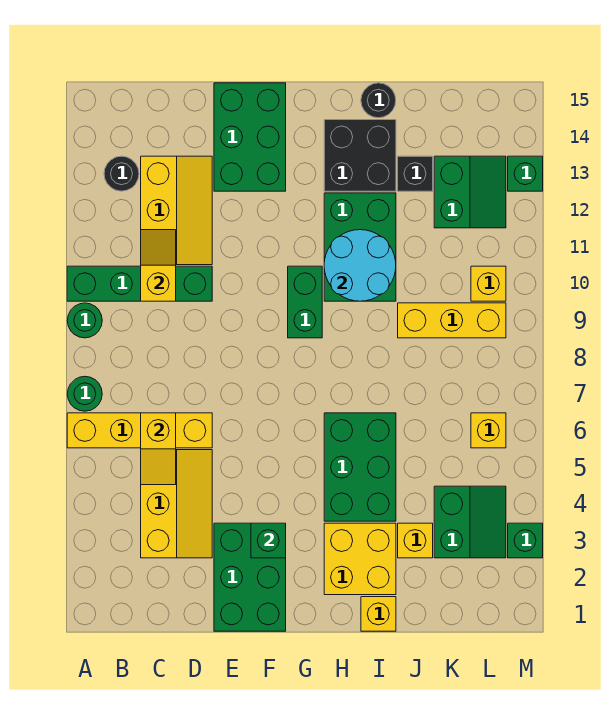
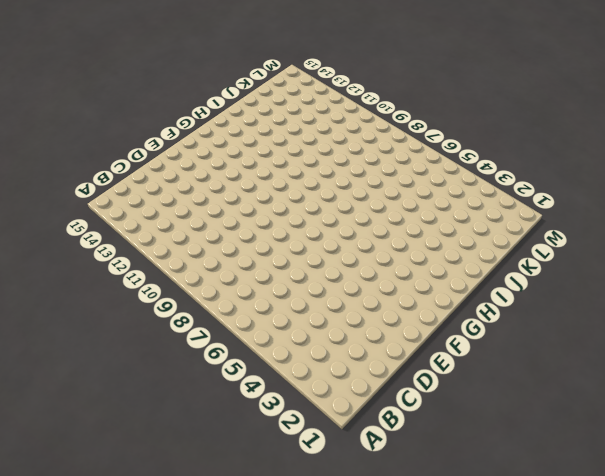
none -> yellow 1x4 brick [67,413,212,448]
none -> green 1x1 round brick [67,376,102,411]
none -> green 1x1 round brick [67,303,102,338]

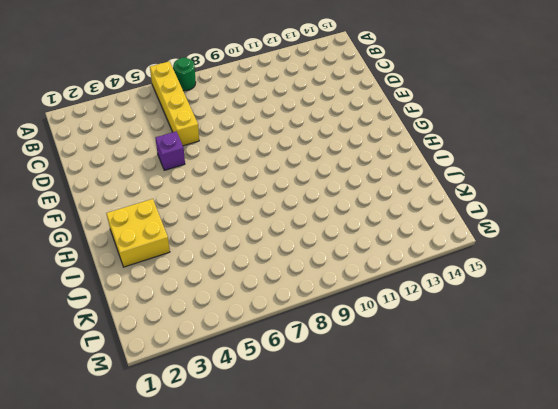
purple 1x1 brick [156,132,185,170] -> none
none -> green 1x1 round brick [67,303,102,338]
none -> green 1x4 brick [67,266,212,301]
none -> black 1x1 round brick [104,156,139,191]

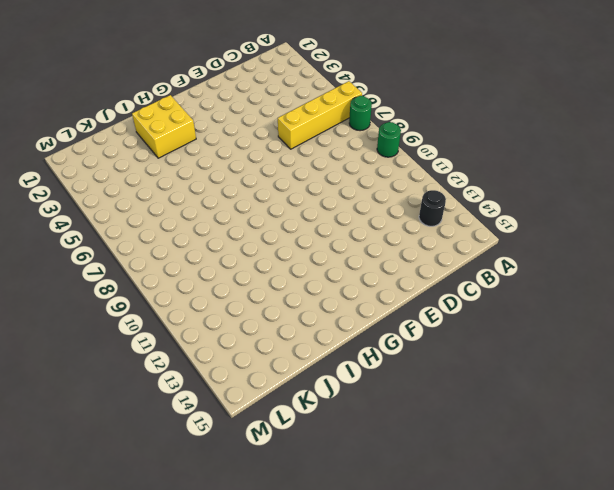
none -> green 1x4 brick [67,266,212,301]
none -> yellow 2x3 slope [141,450,212,558]
none -> yellow 2x3 slope [141,156,212,265]

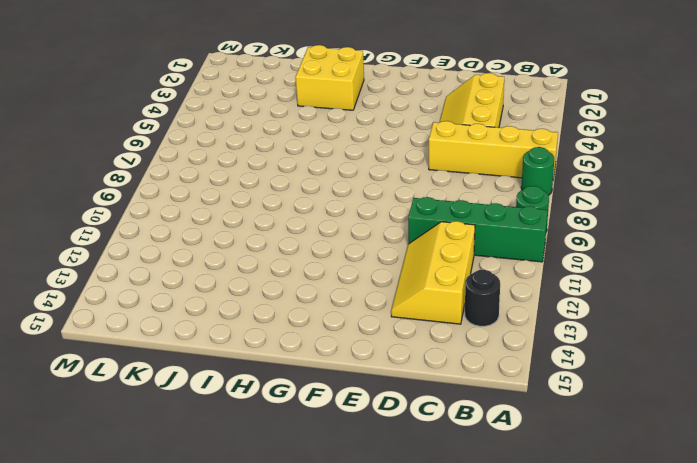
none -> green 2x3 brick [214,523,286,631]
none -> green 2x3 brick [214,83,286,191]
none -> green 1x2 brick [288,266,322,338]

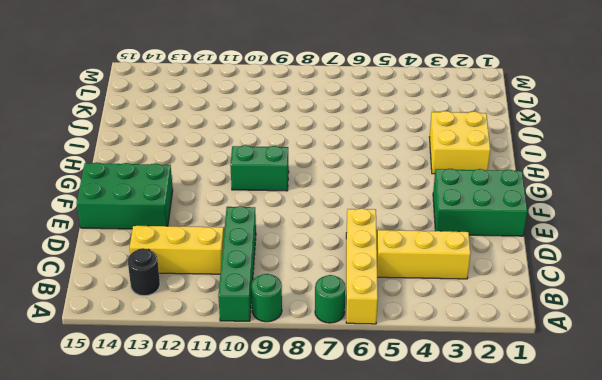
none -> green 2x3 brick [324,413,396,521]
none -> green 2x3 brick [324,193,396,301]
none -> black 2x2 brick [324,120,396,191]

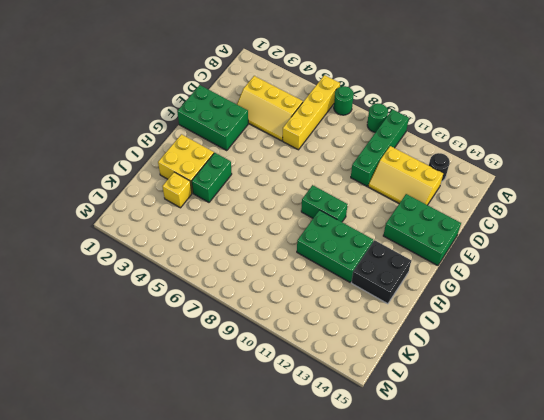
green 1x2 brick [192,153,232,202] -> green 2x3 brick [324,413,396,521]
none -> yellow 1x1 brick [361,597,396,631]
none -> black 1x1 round brick [361,83,396,118]
none -> yellow 1x3 brick [398,303,506,338]

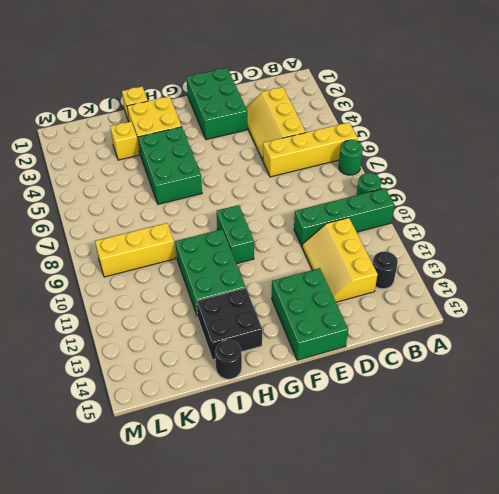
none -> black 1x1 brick [398,156,433,191]
none -> green 2x2 slope [434,486,506,558]
none -> green 2x2 slope [434,156,506,228]

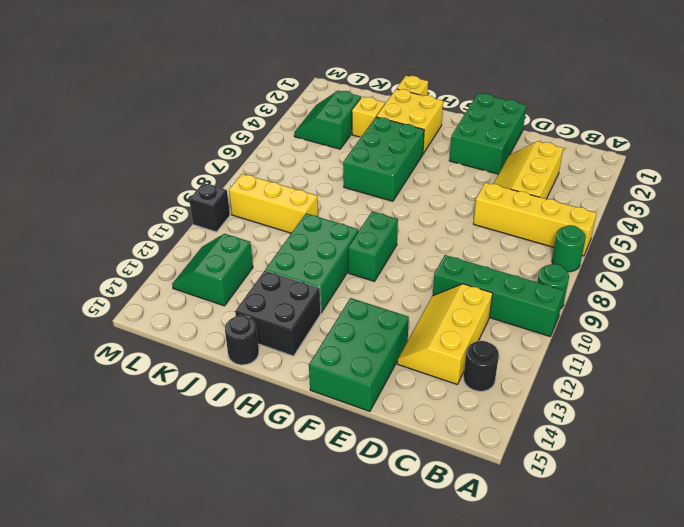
black 1x1 brick [189,183,230,232] -> black 1x1 brick moved to [398,156,433,191]
none -> yellow 1x1 brick [471,413,506,448]
none -> yellow 1x1 brick [471,266,506,301]
none -> green 1x1 brick [508,523,543,558]

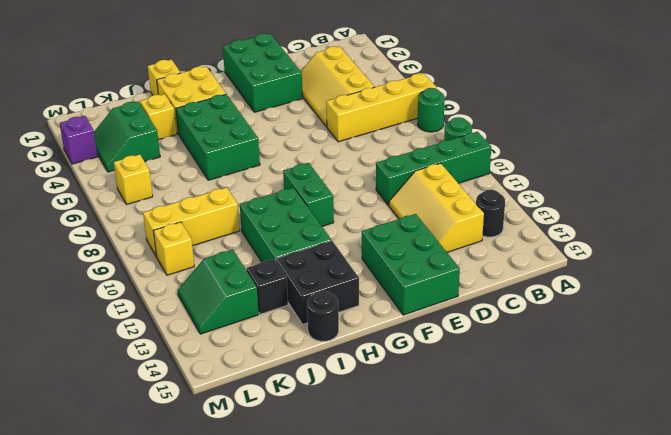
purple 1x1 brick [60,116,98,164] -> green 1x1 brick [508,523,543,558]
none -> green 1x1 brick [508,156,543,191]
none -> yellow 1x2 slope [141,413,176,485]
none -> yellow 1x2 slope [141,230,176,301]

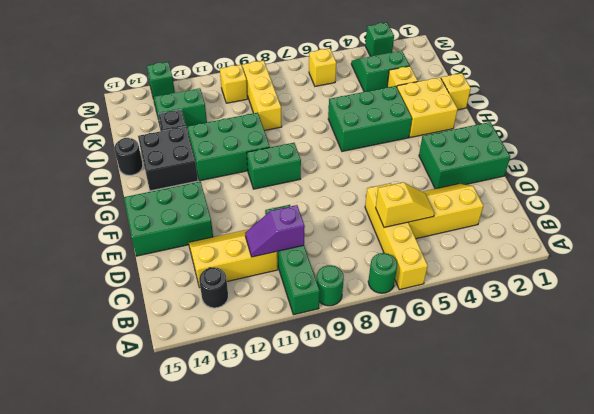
purple 1x2 slope [245,205,305,257] -> yellow 1x2 slope [141,230,176,301]
none -> green 1x1 brick [251,523,286,558]
none -> cyan 2x2 round brick [324,230,396,301]

